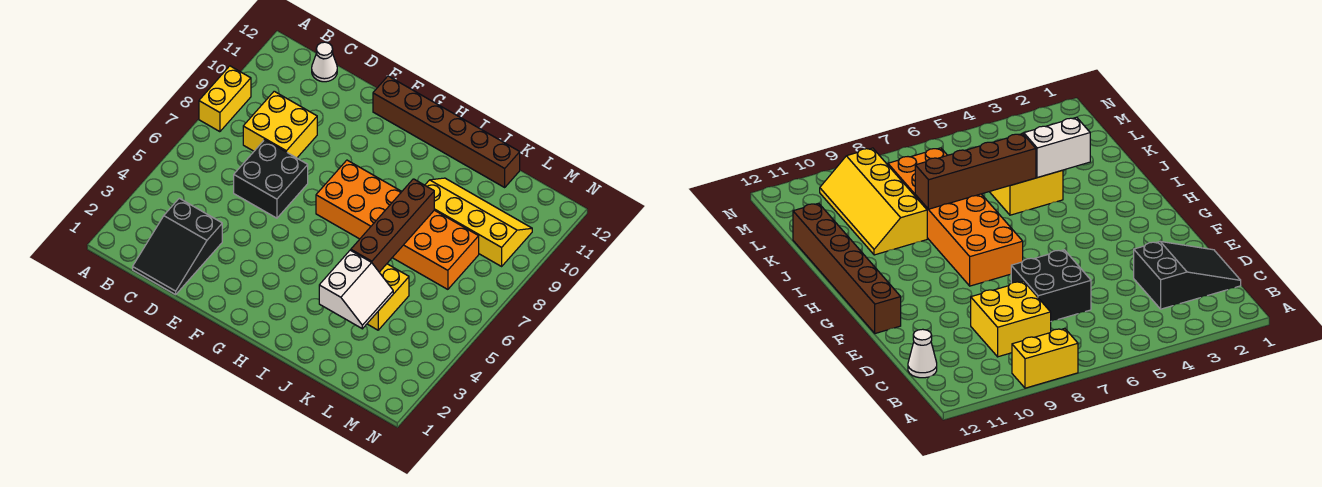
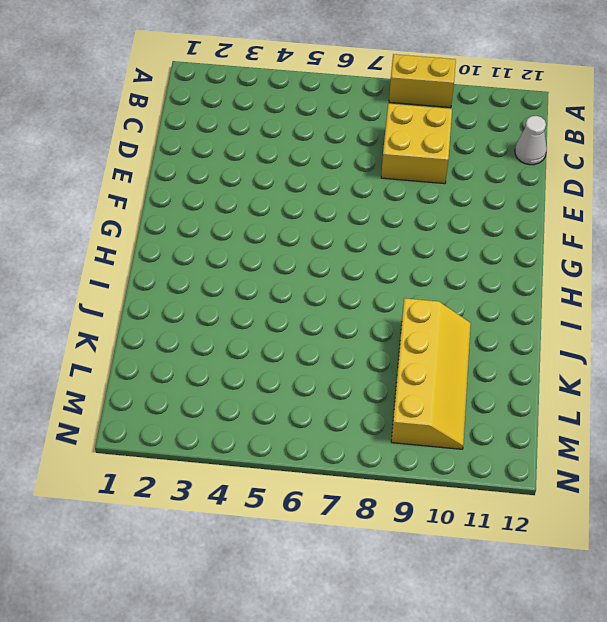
none -> black 2x3 slope [133,198,222,295]
none -> black 2x2 brick [234,140,308,218]

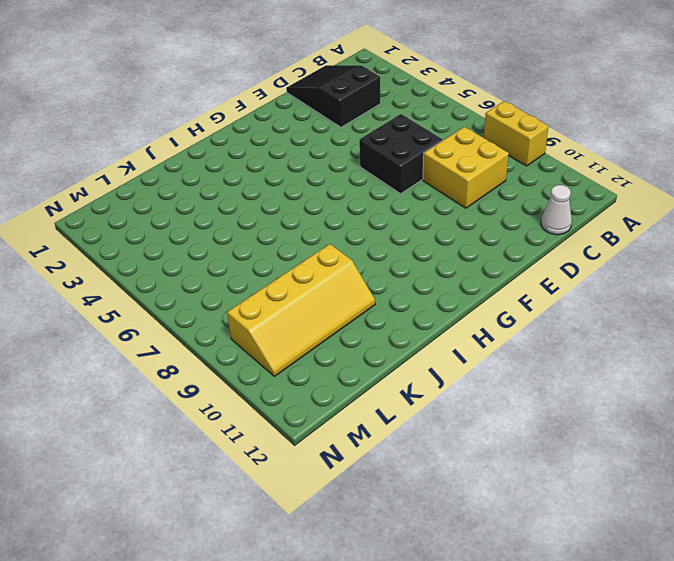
none -> brown 1x6 brick [373,76,520,187]
none -> orange 2x6 brick [316,160,479,289]

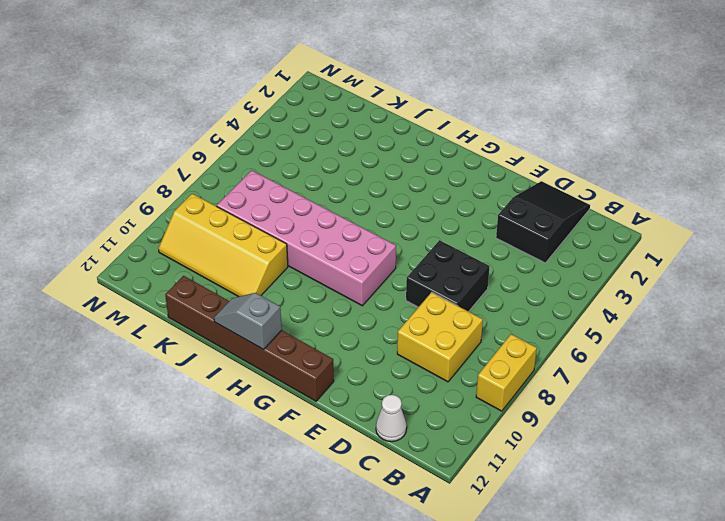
pink 2x6 brick [217,170,396,306] -> orange 2x6 brick [316,160,479,289]
grey 1x2 slope [214,293,282,350] -> none
none -> yellow 2x2 brick [367,264,409,330]
none -> white 2x2 slope [319,250,393,329]

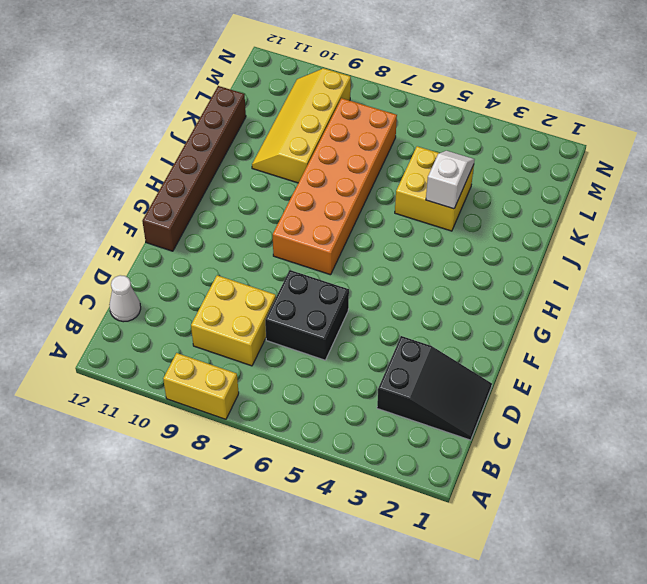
white 1x2 slope [426,151,475,209] -> white 2x2 slope [319,250,393,329]
none -> brown 1x4 brick [351,179,434,272]

